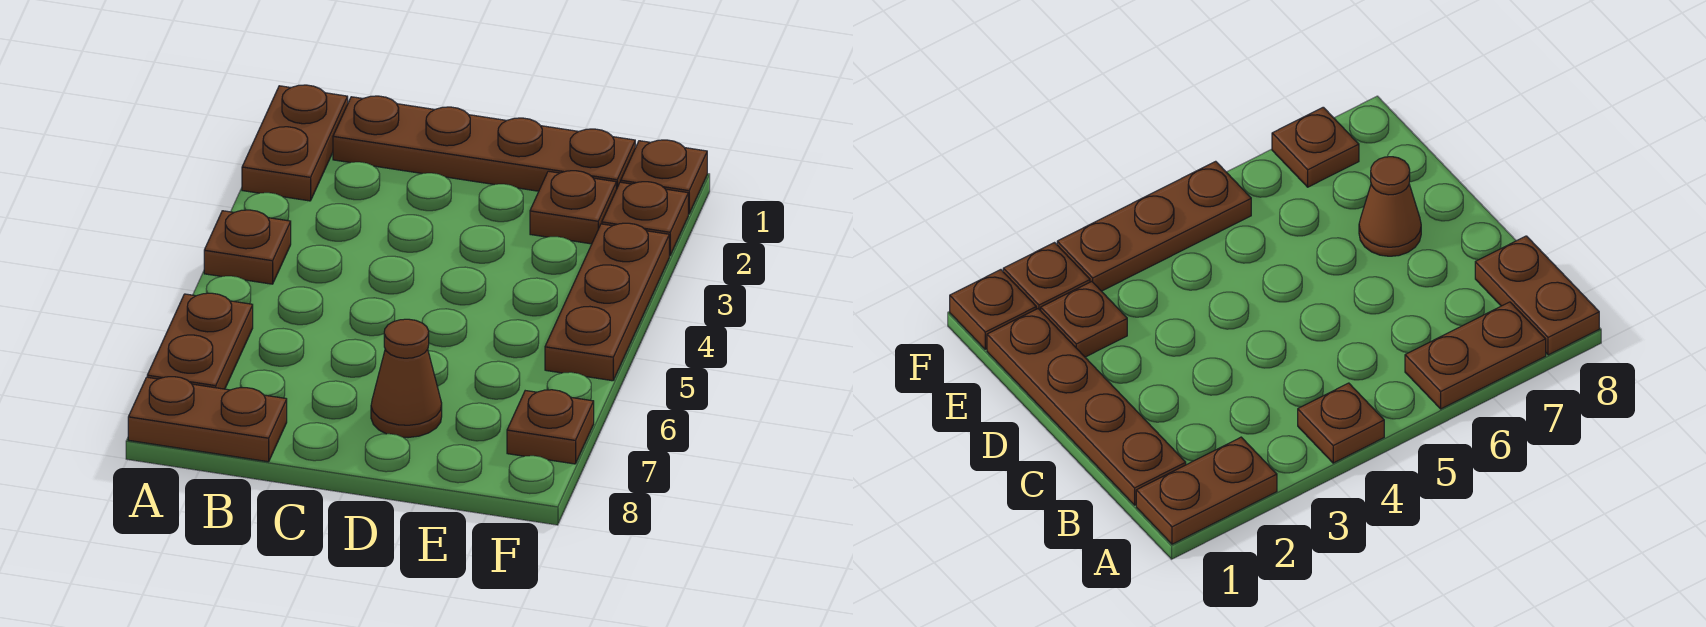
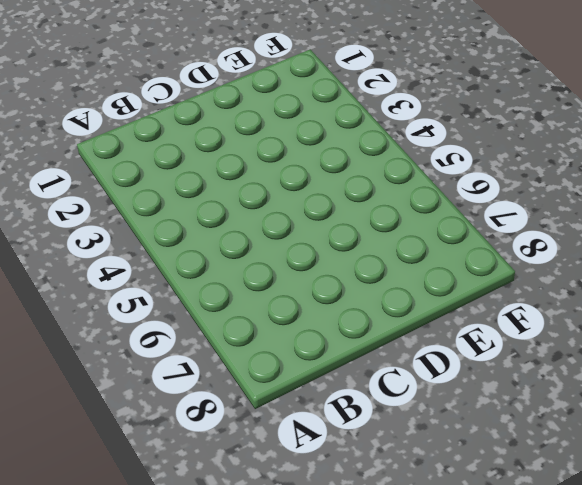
none -> brown 1x2 plate [242,85,348,201]
none -> brown 1x1 plate [204,210,291,284]

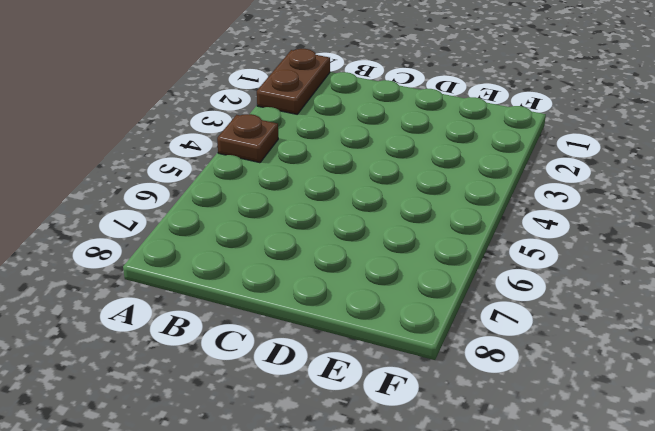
none -> brown 1x2 plate [147,293,253,389]
none -> brown 1x2 plate [128,377,287,462]

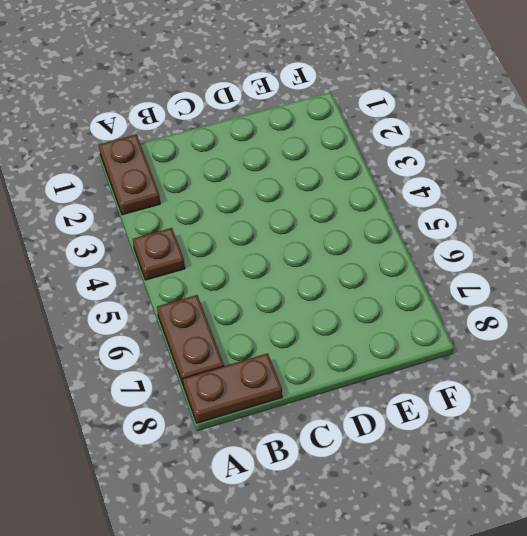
none -> brown 1x4 plate [333,96,635,191]
none -> brown 1x1 cone [371,319,442,438]

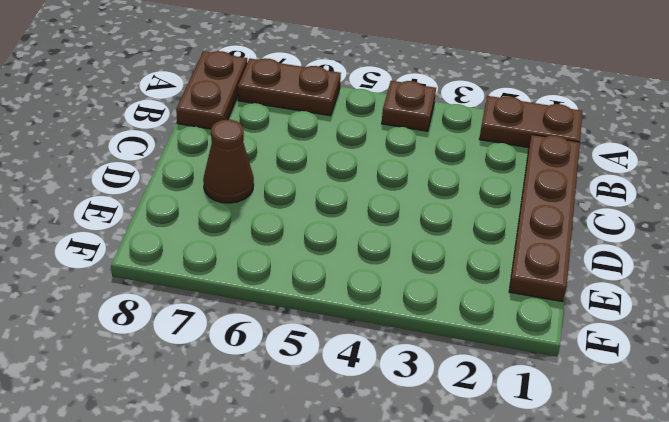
none -> brown 1x1 plate [530,171,616,244]
none -> brown 1x1 plate [621,140,707,214]

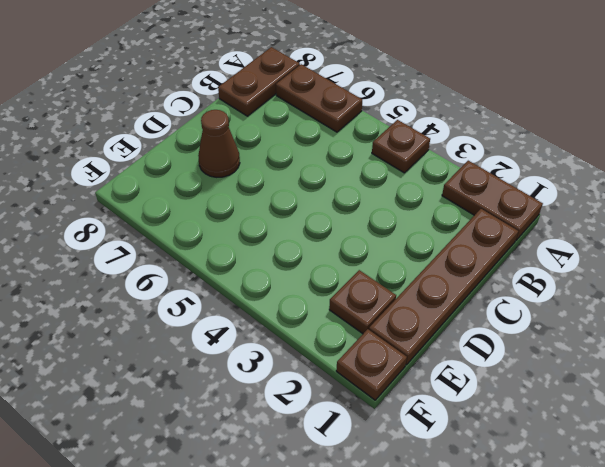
none -> brown 1x1 plate [602,182,688,256]
none -> brown 1x3 plate [545,223,669,381]

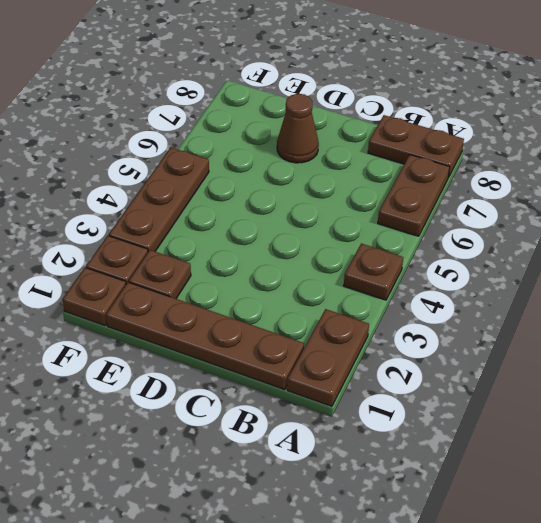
none -> brown 1x1 plate [507,390,594,464]

